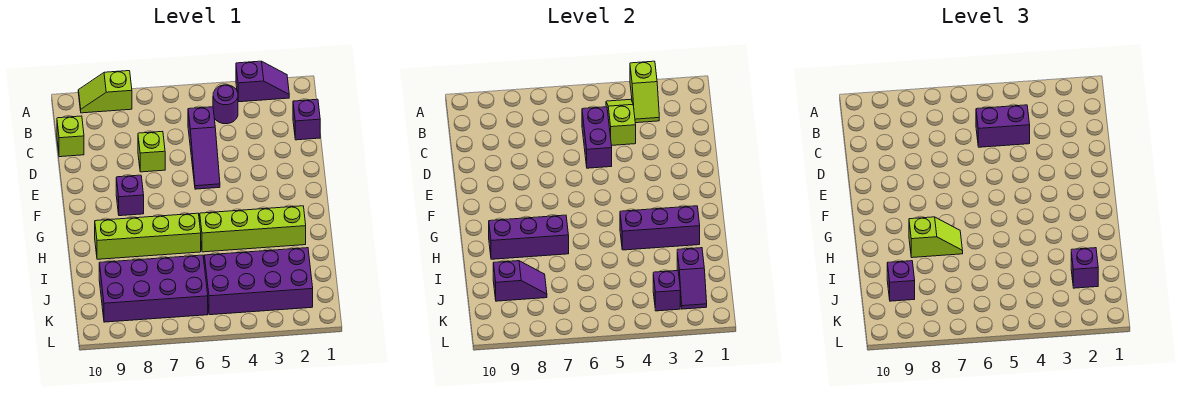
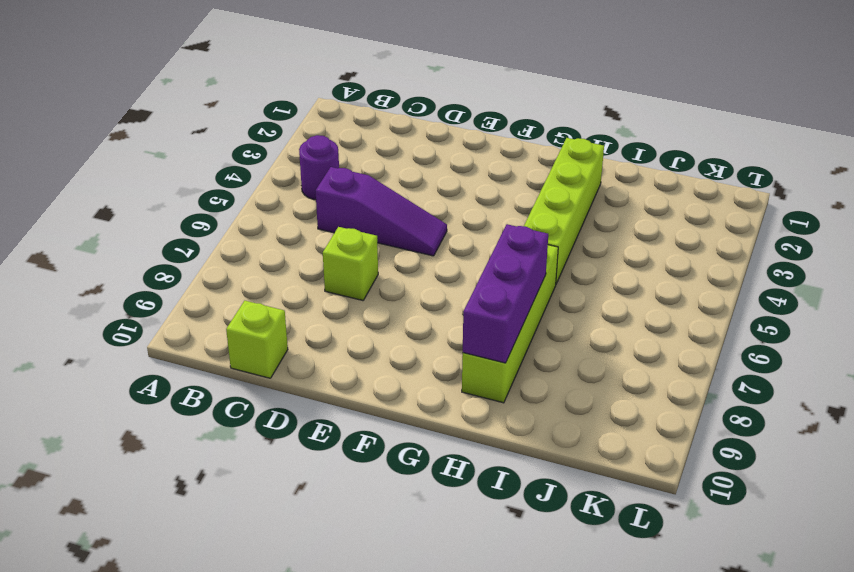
none -> purple 1x2 slope [236,61,289,102]
none -> lime 1x2 slope [78,71,132,113]
none -> purple 1x1 brick [293,99,320,140]

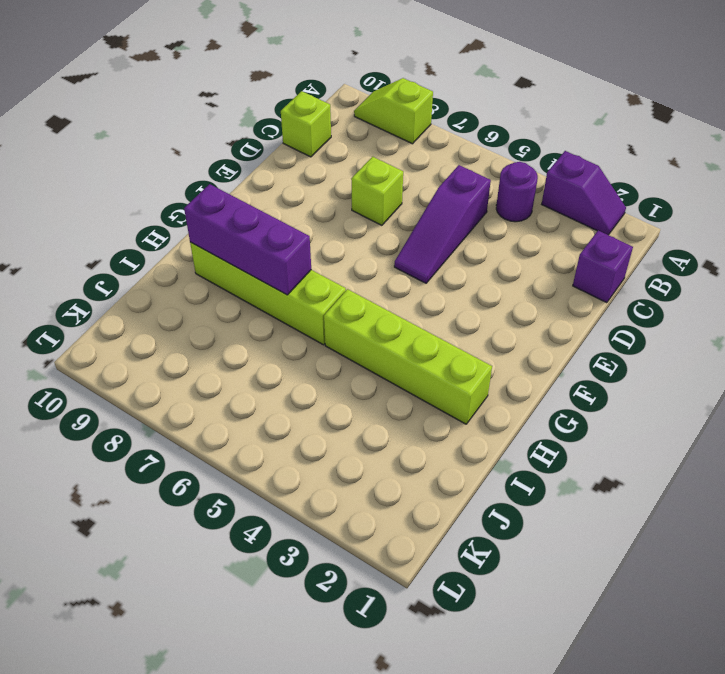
none -> purple 1x1 brick [116,175,144,216]
none -> purple 2x4 brick [204,248,313,315]
none -> purple 2x4 brick [99,255,208,322]

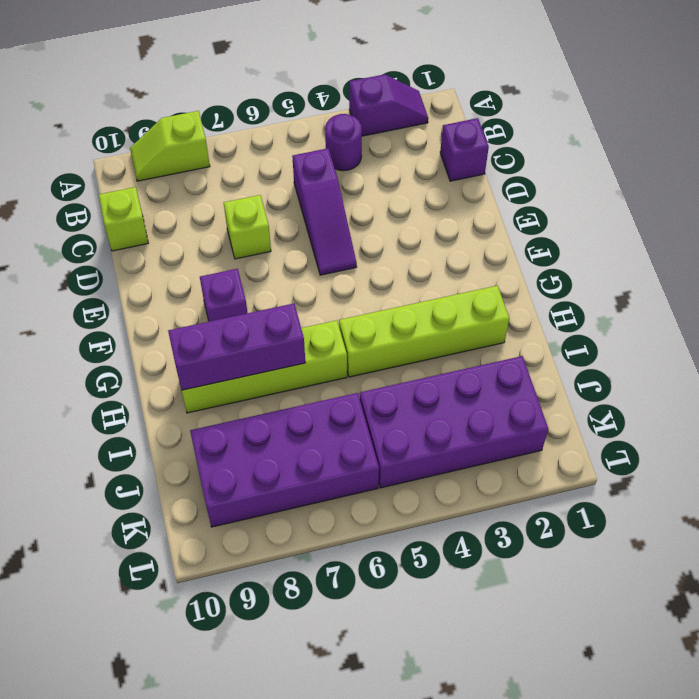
none -> lime 1x2 slope [630,61,659,123]
none -> lime 1x2 slope [606,99,636,145]
none -> purple 1x2 brick [582,107,612,168]

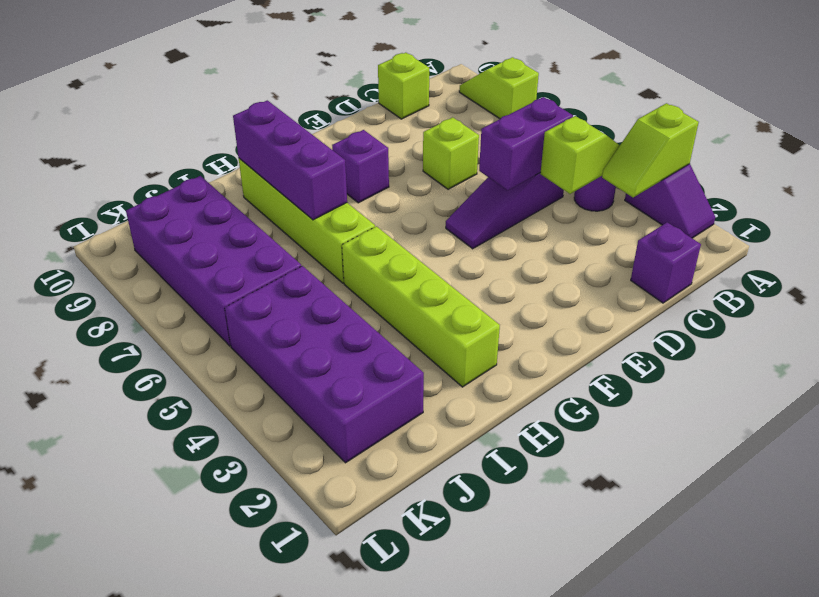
none -> purple 1x3 brick [620,206,700,250]
none -> purple 1x2 slope [677,248,707,309]
none -> purple 1x2 slope [493,261,547,301]

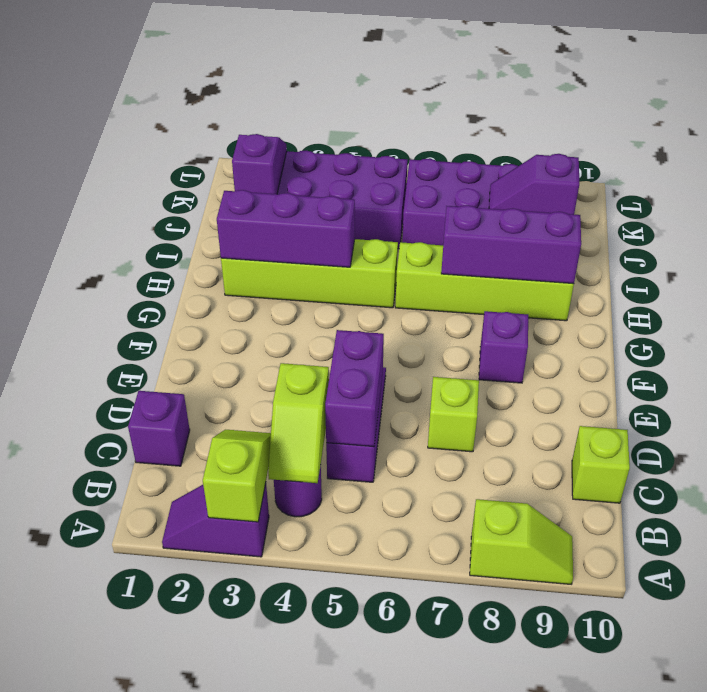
none -> purple 1x1 brick [653,271,680,311]
none -> purple 1x2 brick [976,105,1030,147]
none -> lime 1x2 slope [909,217,963,258]

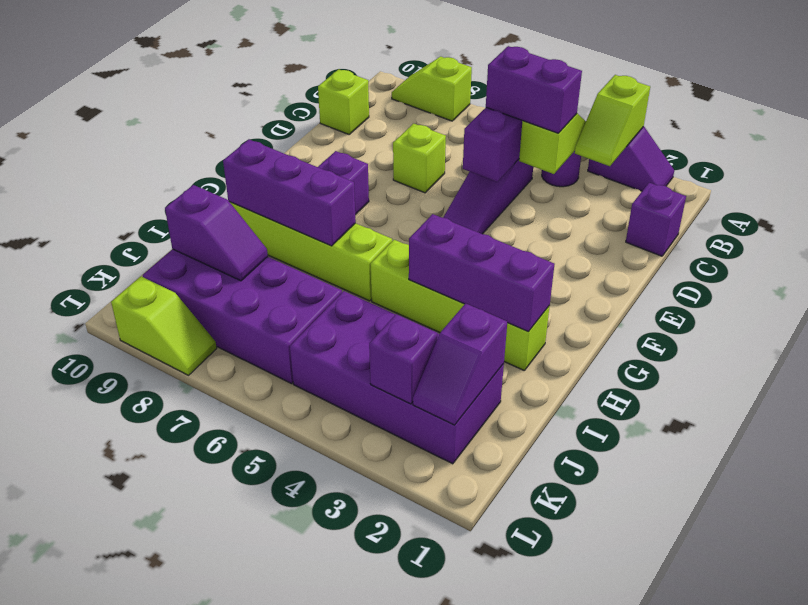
lime 1x2 slope [111,276,217,375] -> lime 1x2 slope moved to [909,217,963,258]
none -> purple 1x1 brick [1071,248,1098,288]
none -> purple 1x1 brick [887,261,915,301]

